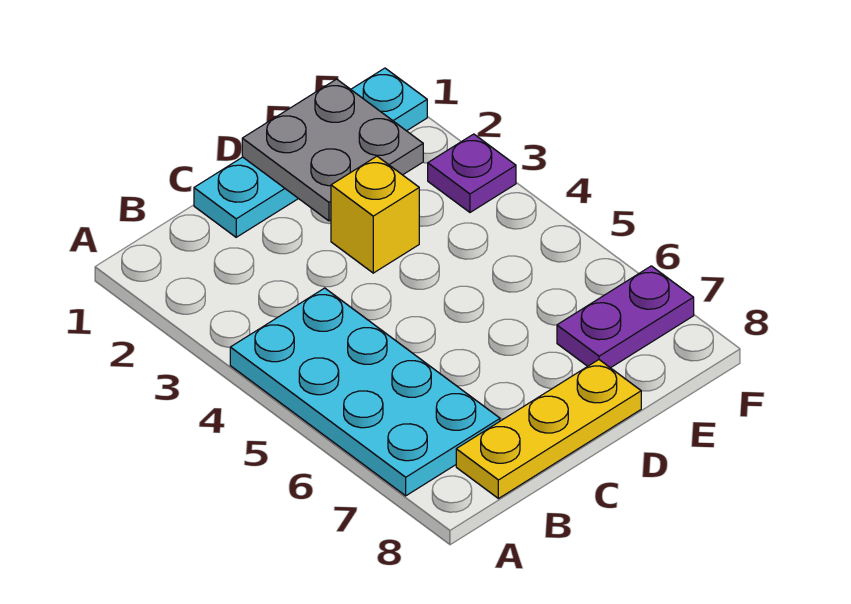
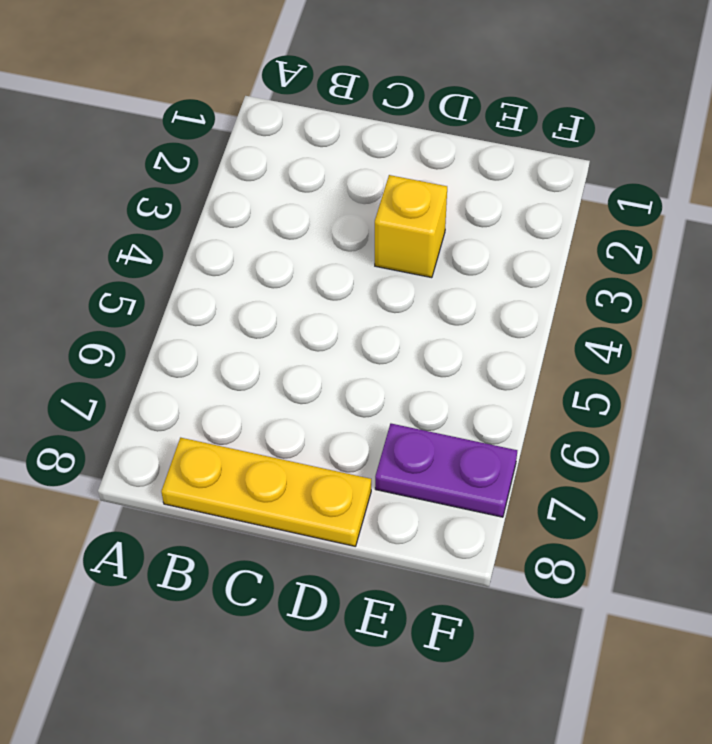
none -> cyan 2x4 plate [230,288,500,496]
none -> cyan 1x4 plate [194,68,427,237]

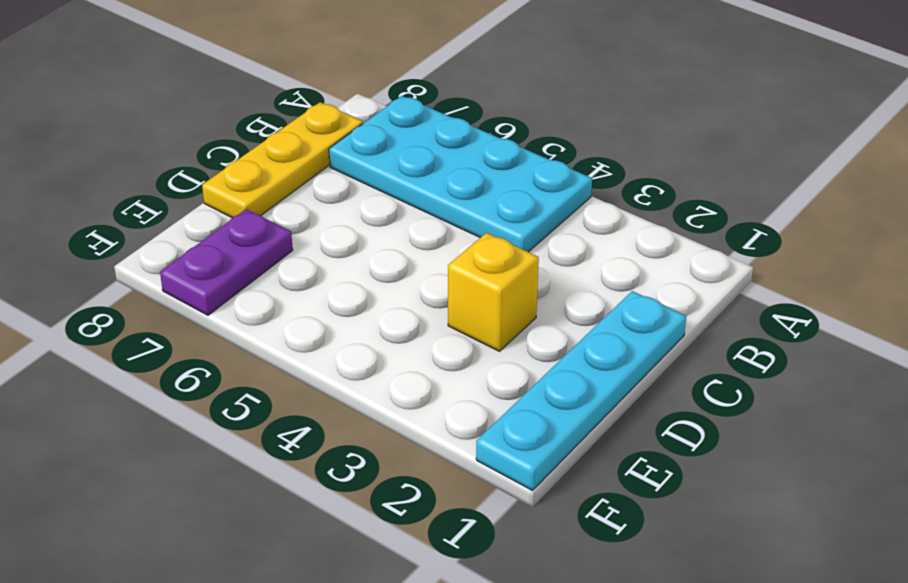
none -> purple 1x1 plate [428,134,516,212]
none -> grey 2x2 plate [242,79,423,221]

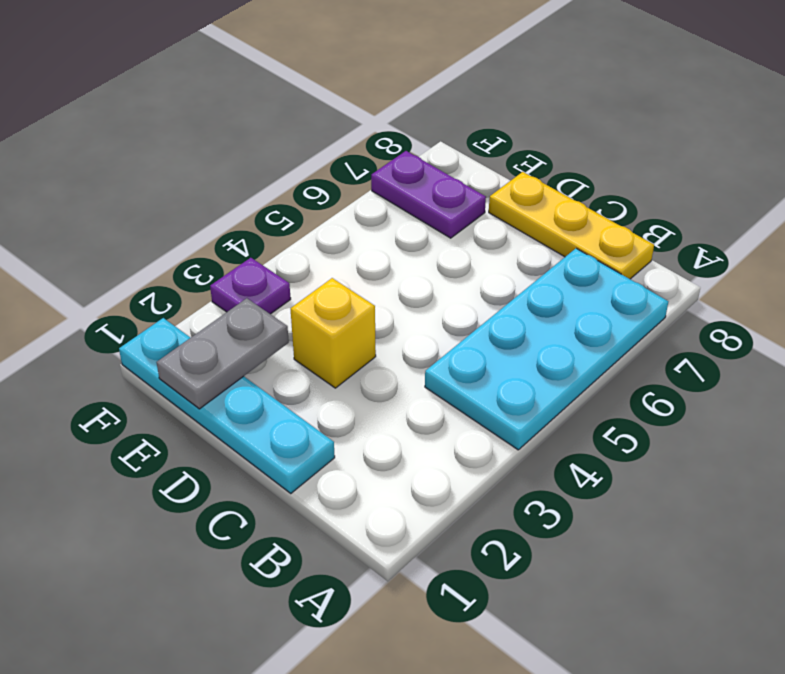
grey 1x2 plate [156,298,289,409] -> grey 2x2 plate [242,79,423,221]

